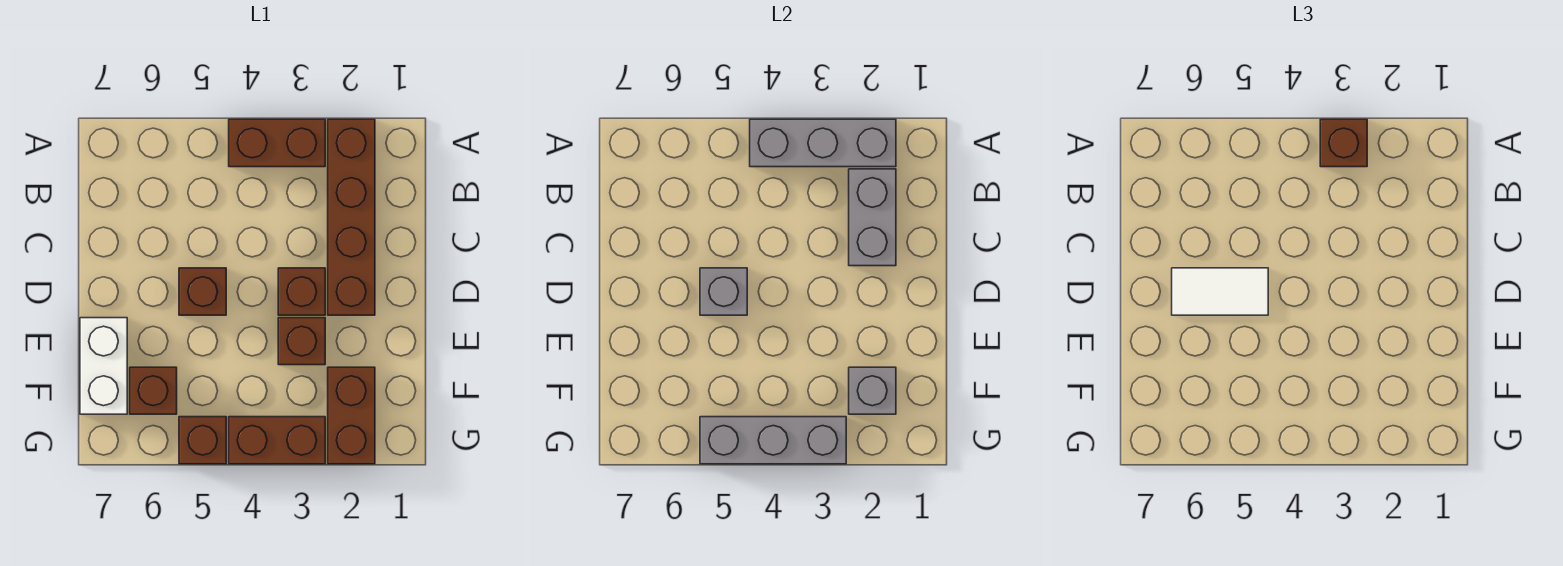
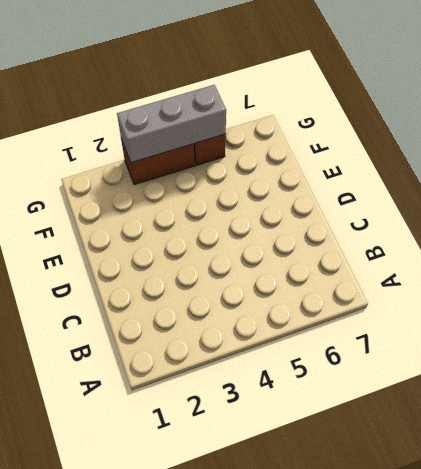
none -> brown 1x4 brick [328,119,375,315]
none -> brown 1x2 brick [229,119,325,167]
none -> brown 1x1 brick [278,268,325,315]

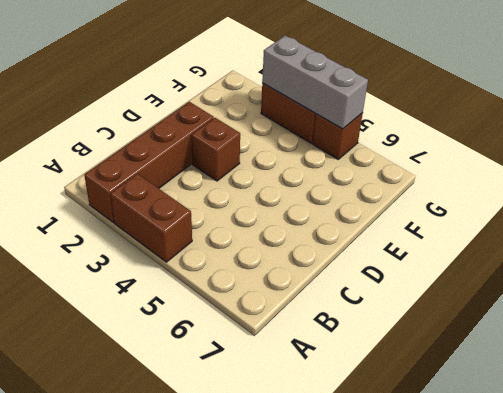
none -> brown 1x1 brick [179,268,226,315]
none -> brown 1x1 brick [278,318,325,365]
none -> white 1x2 brick [80,318,127,414]

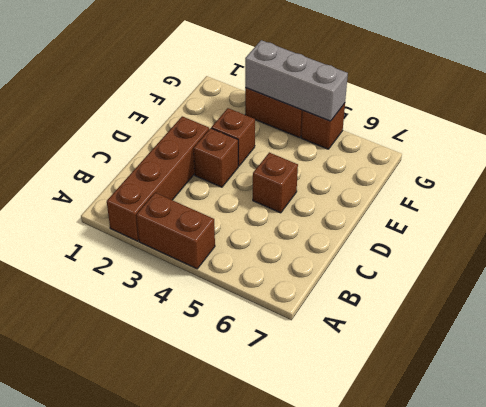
none -> white 1x2 brick [80,318,127,414]
none -> brown 1x2 brick [328,367,375,464]
none -> brown 1x1 brick [130,367,177,414]

